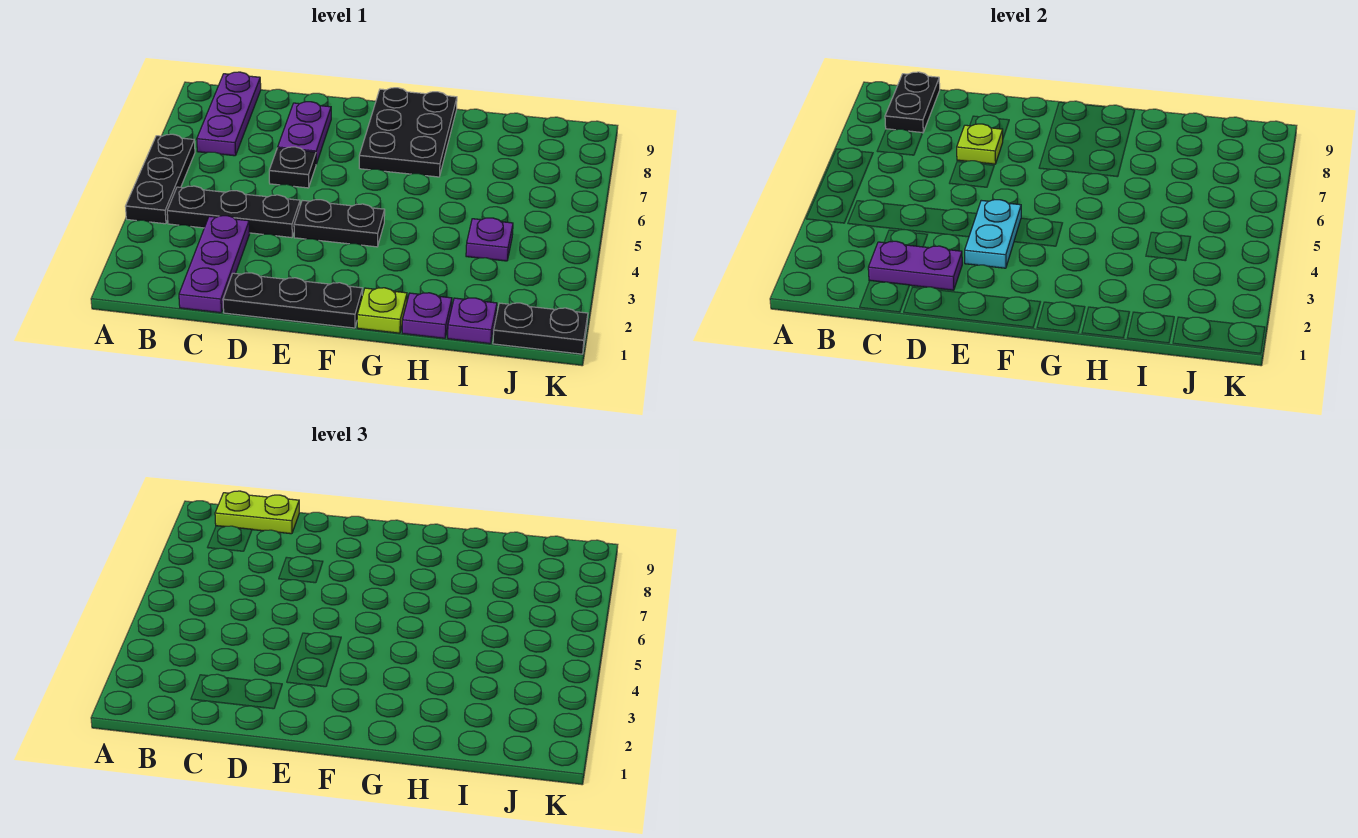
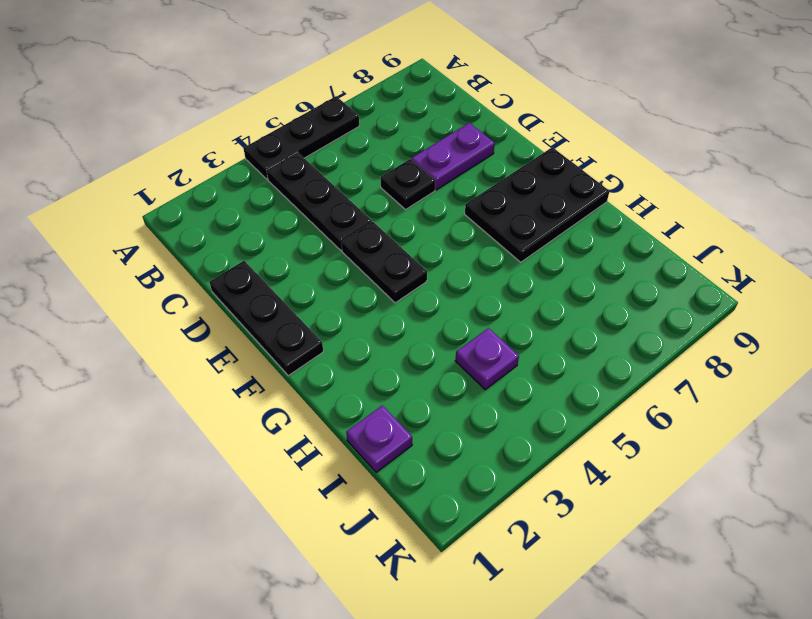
none -> purple 1x3 plate [197,72,261,156]
none -> purple 1x3 plate [179,216,250,313]
none -> lime 1x1 plate [357,288,407,333]

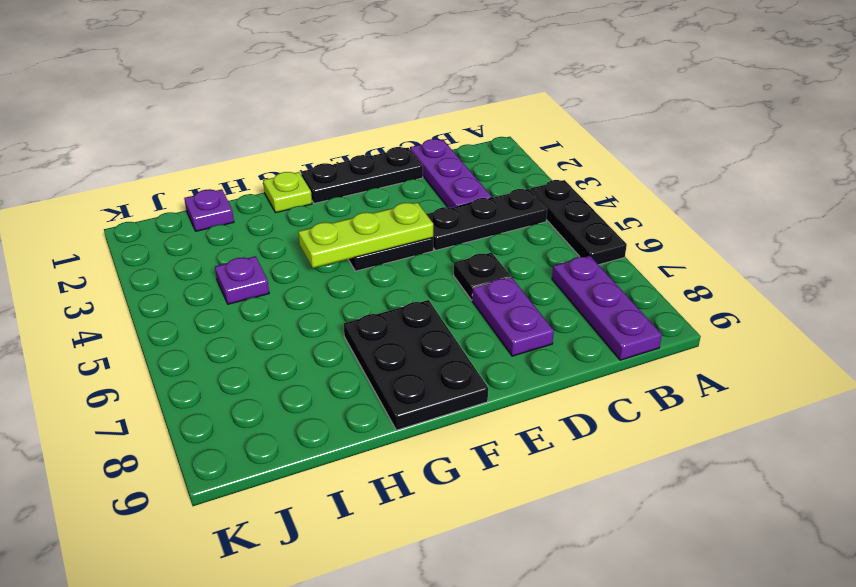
lime 1x3 plate [298,203,433,268] -> cyan 1x2 plate [965,200,1021,268]
none -> purple 1x1 plate [402,293,452,338]
none -> black 1x2 plate [493,303,588,354]
none -> black 1x2 plate [885,72,940,133]

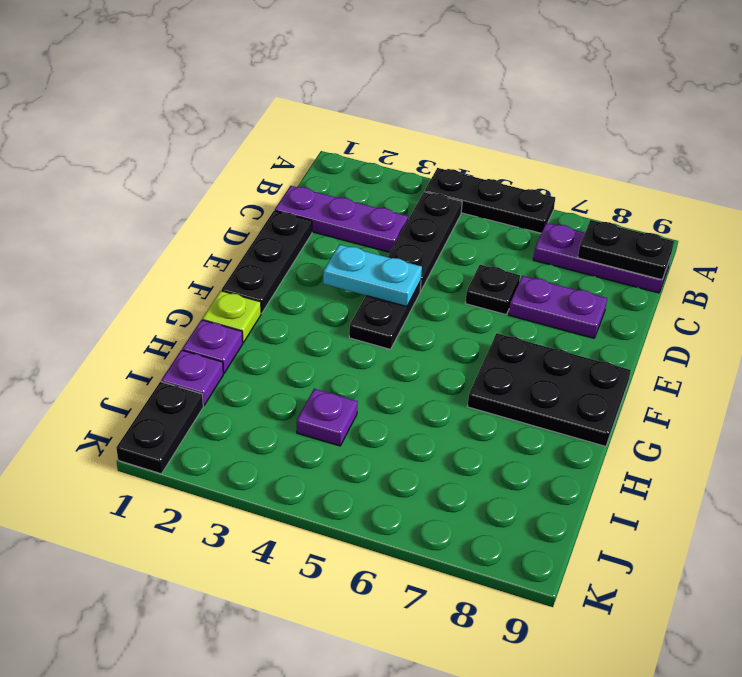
none -> purple 1x2 plate [868,241,962,290]
none -> lime 1x1 plate [957,124,1003,164]
none -> lime 1x2 plate [215,491,299,534]

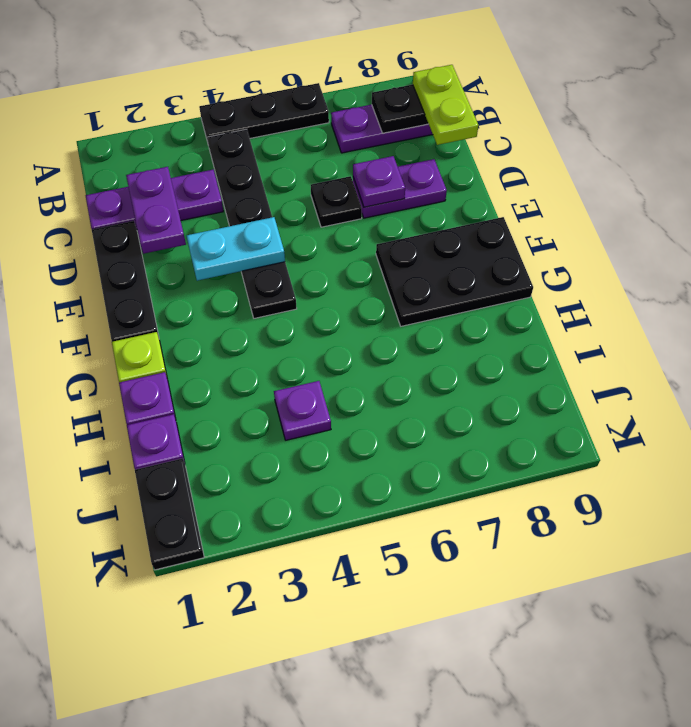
purple 1x1 plate [353,156,405,207] -> lime 1x1 plate [957,124,1003,164]

